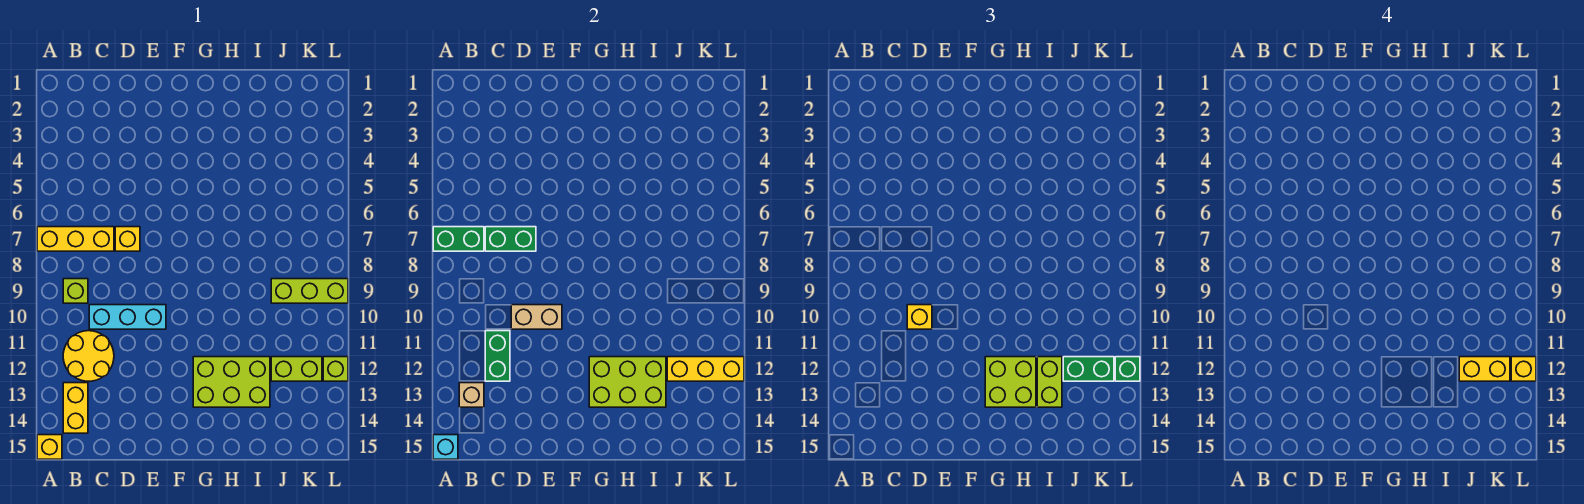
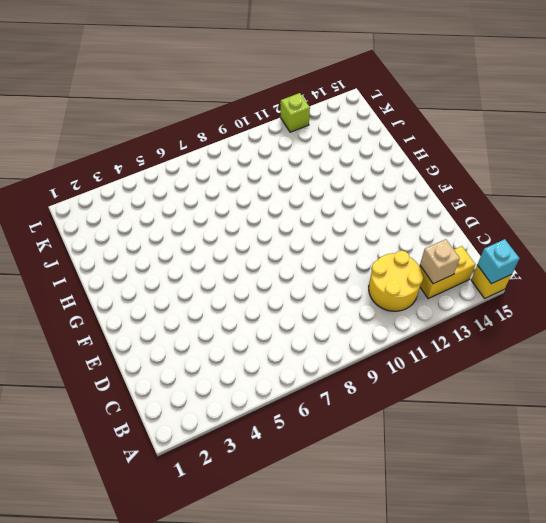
none -> yellow 1x3 brick [37,227,114,251]
none -> lime 1x1 brick [63,279,88,303]
none -> cyan 1x3 brick [89,305,166,329]

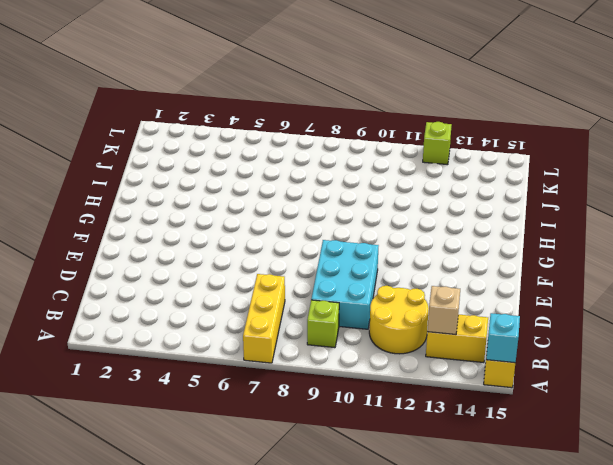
cyan 2x3 brick [311,240,378,329] -> cyan 1x3 brick [89,305,166,329]
none -> yellow 1x1 brick [115,227,140,251]
none -> lime 2x3 brick [193,357,270,407]
none -> lime 1x3 brick [271,279,348,303]

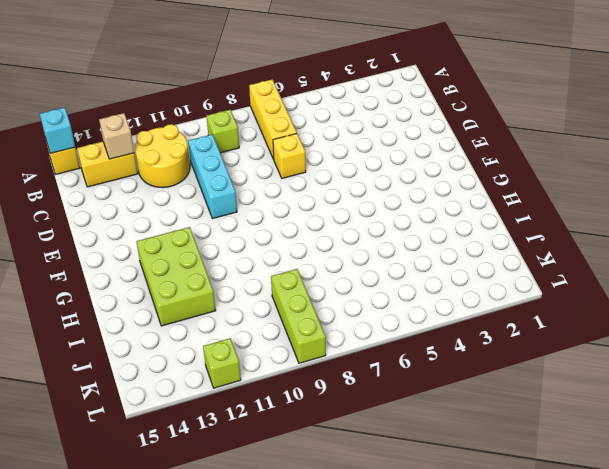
none -> lime 1x2 brick [271,357,322,381]
none -> green 1x2 brick [433,227,484,251]
none -> green 1x2 brick [485,227,536,251]

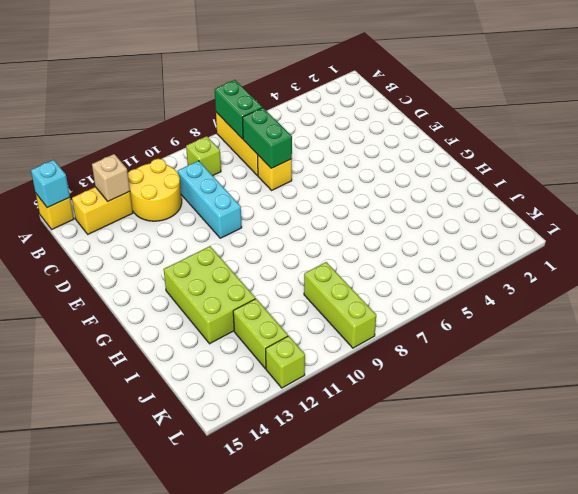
none -> green 1x2 brick [485,331,510,381]
none -> tan 1x2 brick [511,305,562,329]
none -> lime 2x3 brick [589,357,666,407]

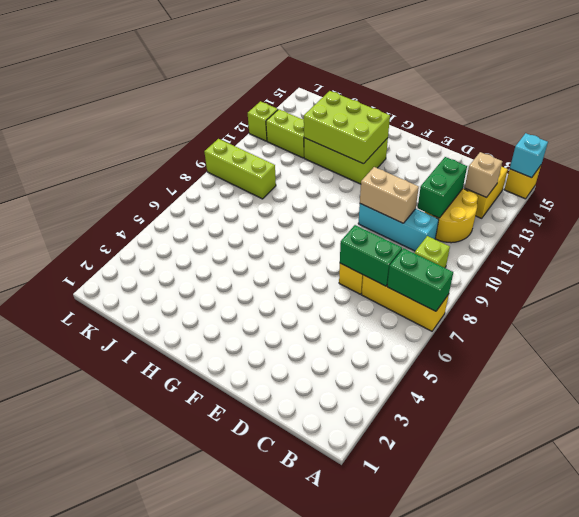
none -> yellow 1x3 brick [667,357,744,381]
none -> yellow 1x1 brick [907,305,932,329]
none -> lime 2x2 brick [985,357,1036,407]

